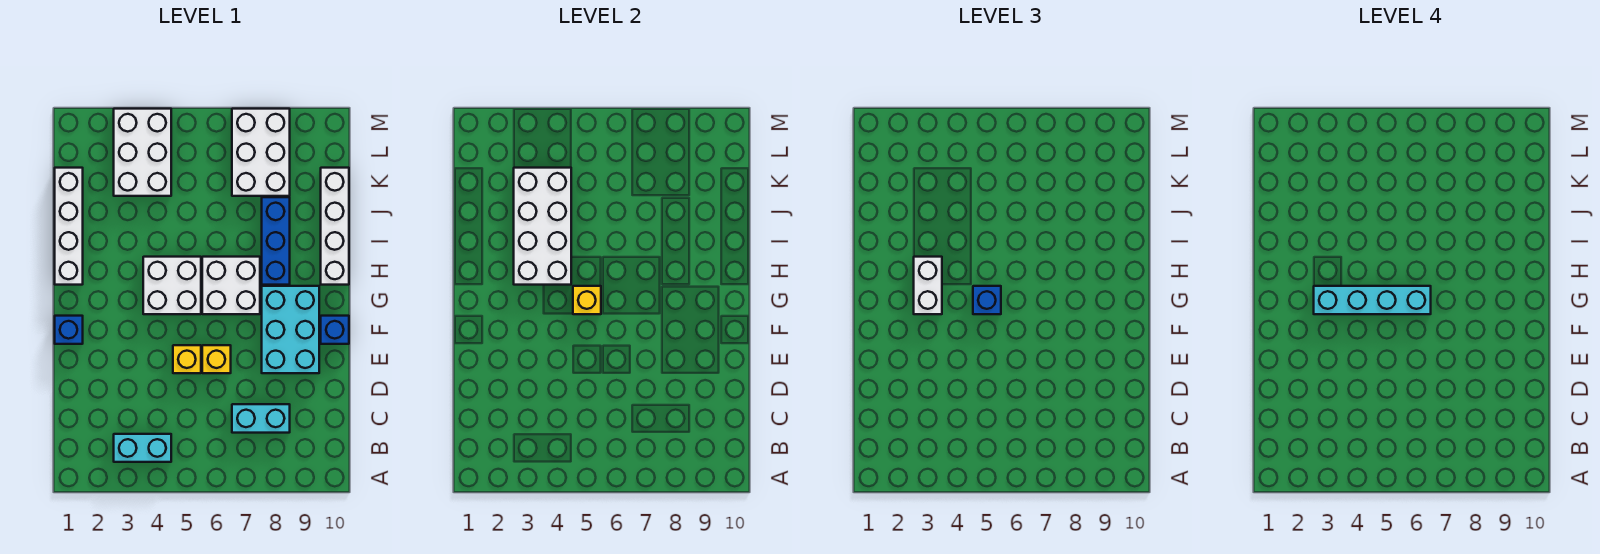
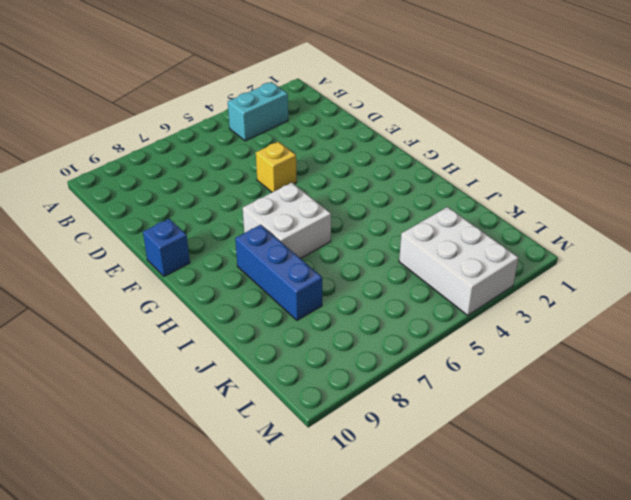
none -> cyan 1x2 brick [232,404,290,433]
none -> yellow 1x1 brick [202,345,231,373]
none -> cyan 2x3 brick [262,286,319,373]

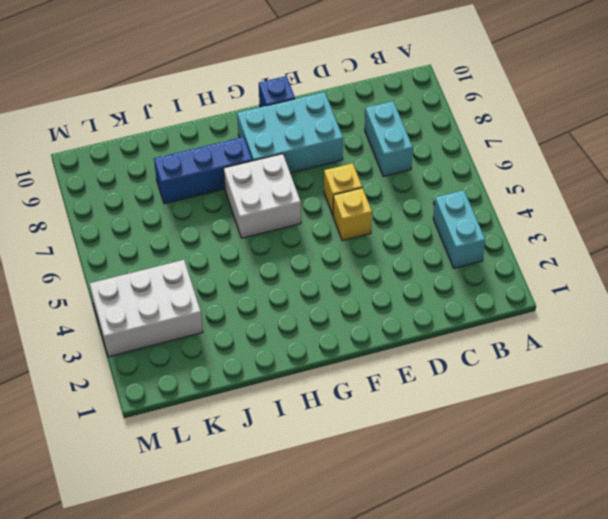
none -> blue 1x1 brick [55,316,83,344]
none -> white 2x2 brick [143,257,201,314]
none -> white 1x4 brick [55,168,83,285]

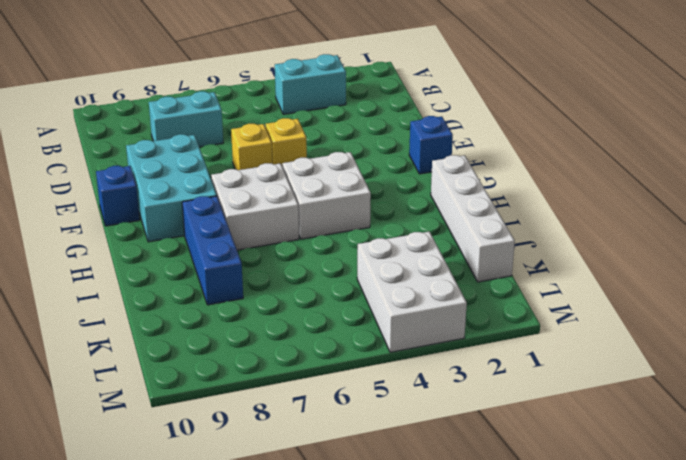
none -> white 1x4 brick [321,168,349,285]
none -> white 2x3 brick [232,109,290,196]
none -> yellow 1x1 brick [573,286,601,314]

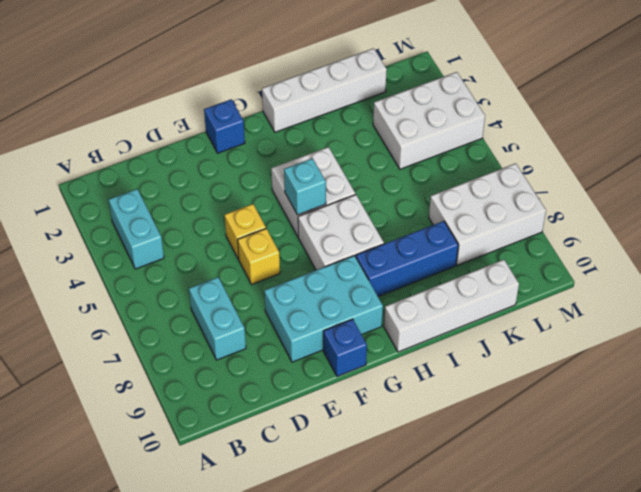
cyan 1x1 brick [284,158,326,215] -> yellow 1x1 brick [573,286,601,314]
none -> white 2x4 brick [514,168,571,285]
none -> white 1x2 brick [914,257,942,314]
none -> blue 1x1 brick [973,286,1001,314]

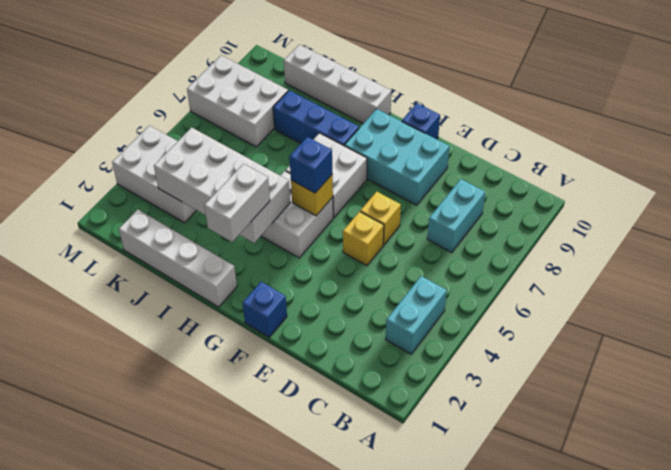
white 1x2 brick [204,164,270,242] -> white 1x2 brick turned to [914,257,942,314]
none -> cyan 1x4 brick [1314,286,1431,314]

